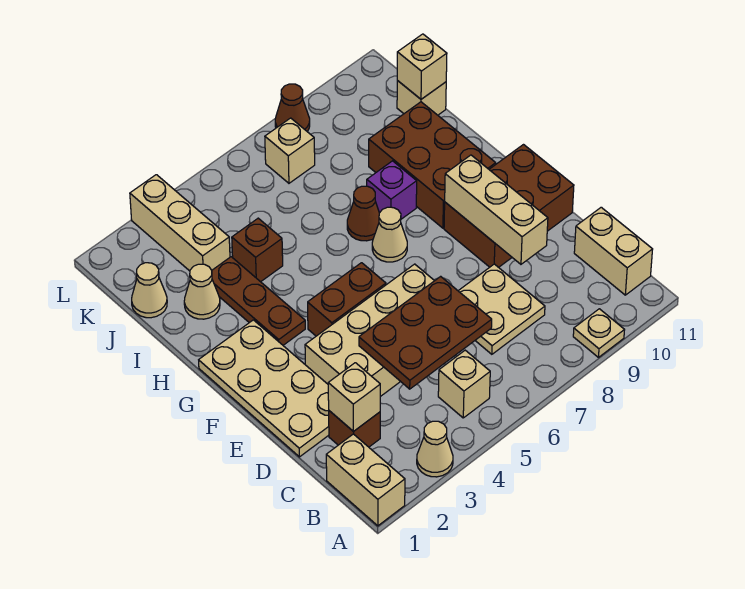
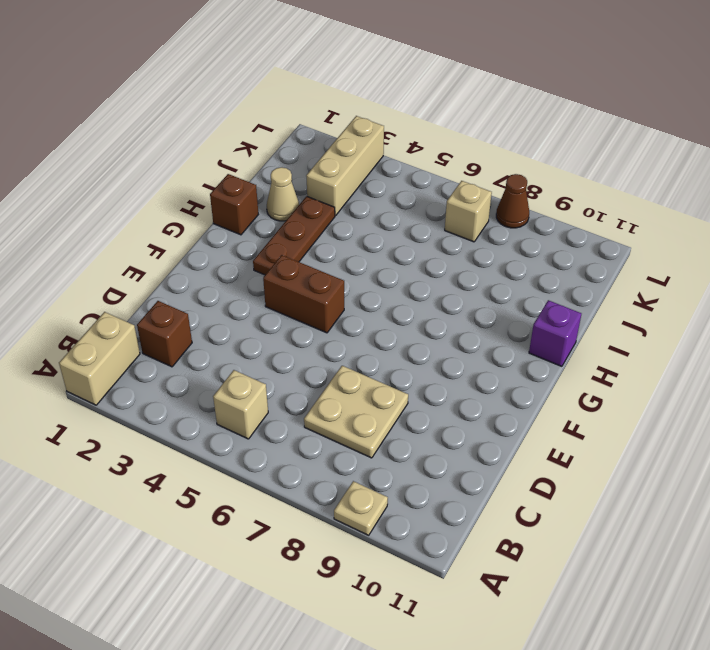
brown 1x1 brick [210,174,258,235] -> brown 1x1 brick moved to [232,218,283,282]
purple 1x1 brick [529,300,581,366] -> purple 1x1 brick moved to [367,161,417,219]
none -> tan 1x1 cone [417,421,453,477]
none -> tan 1x2 brick [574,207,653,295]
none -> tan 2x4 plate [199,320,329,457]

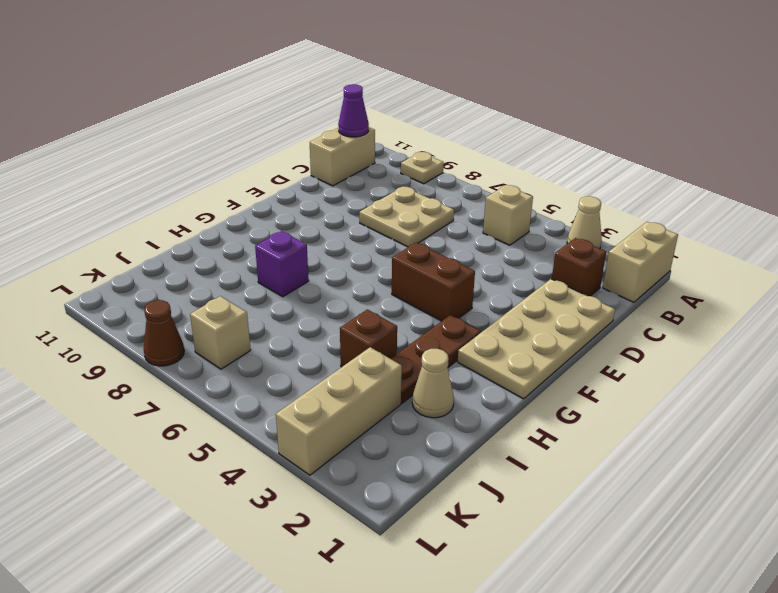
purple 1x1 cone [338,84,369,137] -> none
none -> tan 2x4 brick [305,264,434,397]
none -> brown 2x3 brick [444,145,574,267]
none -> tan 1x1 cone [372,207,407,262]

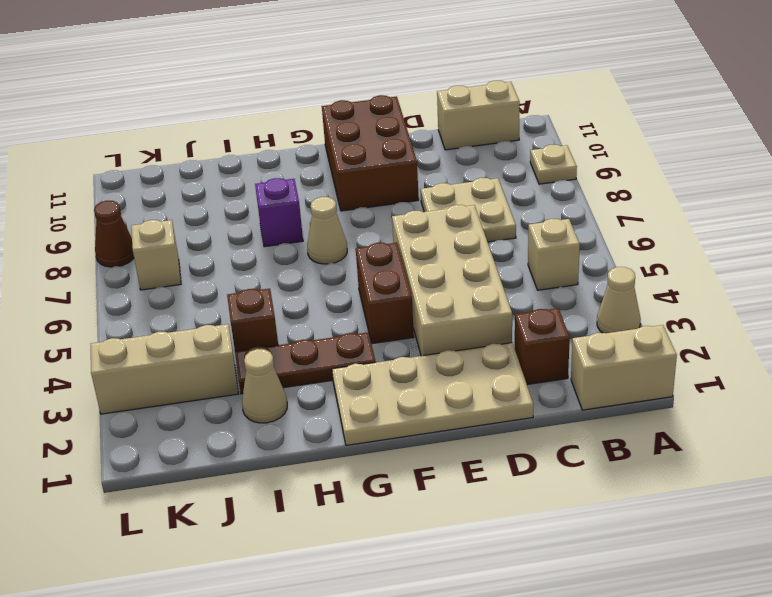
none -> brown 2x3 brick [369,102,496,228]
none -> brown 1x1 cone [347,186,379,241]
none -> tan 1x1 cone [132,263,167,318]

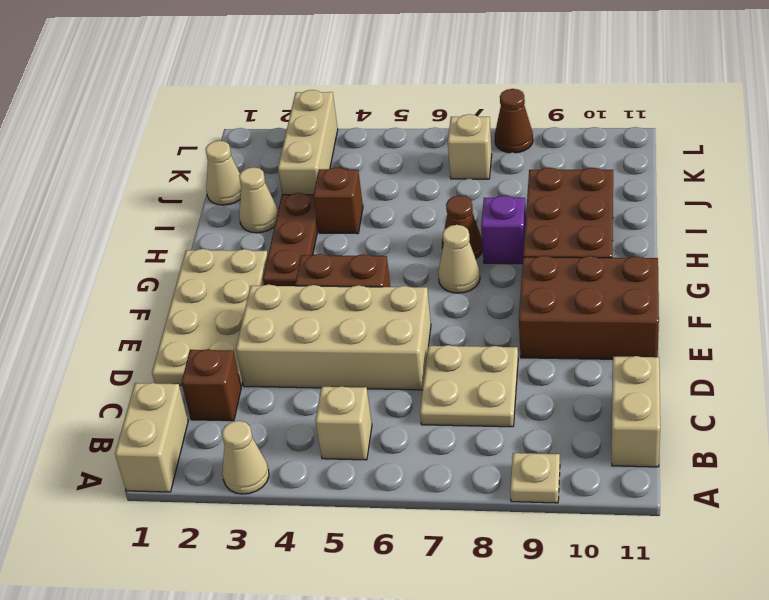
none -> tan 1x1 brick [397,81,446,115]
none -> tan 1x1 brick [328,363,380,432]
none -> brown 2x3 plate [359,276,492,389]

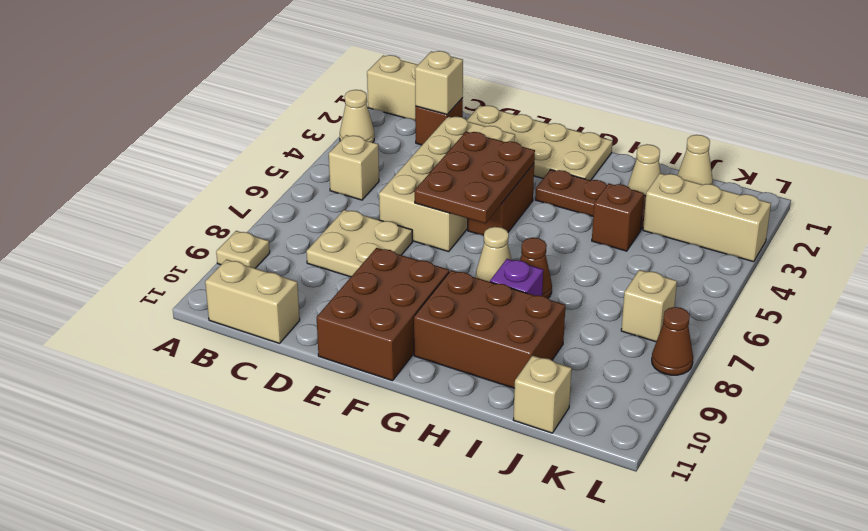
brown 2x3 plate [415,132,535,223] -> brown 2x3 plate moved to [359,276,492,389]
none -> tan 1x3 brick [445,155,548,264]
none -> tan 1x1 brick [397,34,447,99]

